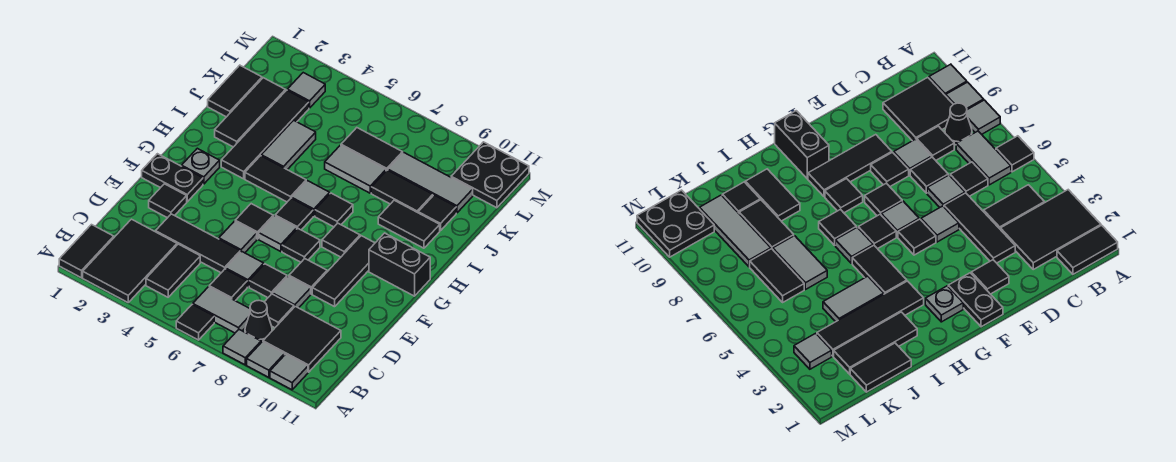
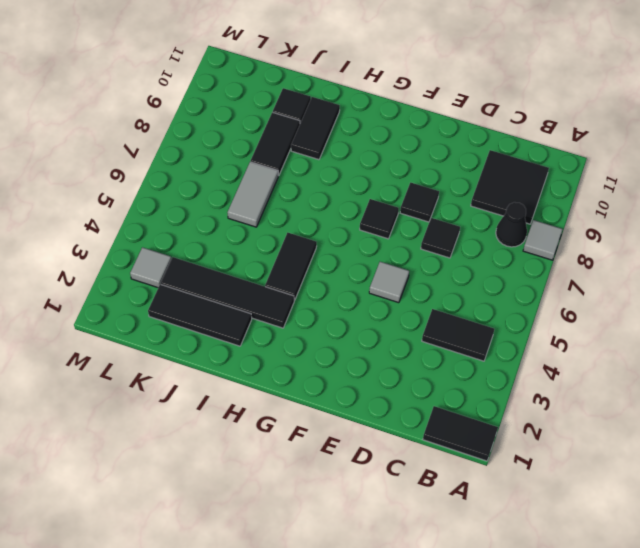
none -> black 2x3 tile [83,219,177,302]
none -> black 1x1 tile [176,304,214,340]
none -> grey 1x1 tile [247,342,285,377]
none -> grey 1x1 tile [270,354,308,390]

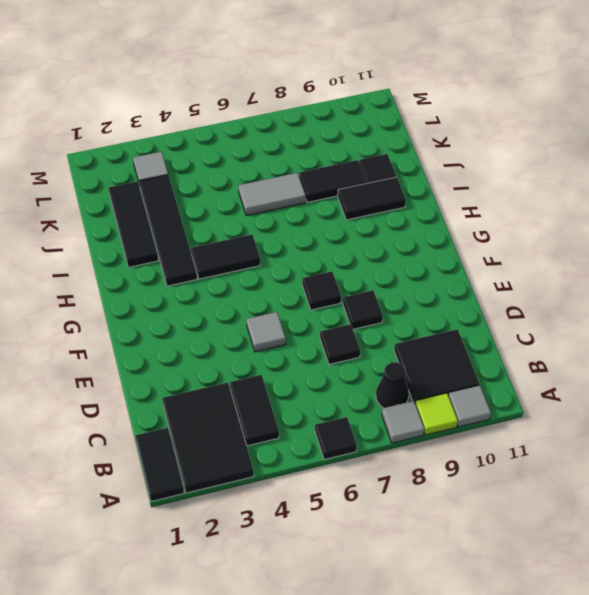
lime 1x1 tile [415,393,458,435] -> grey 1x1 tile [247,342,285,377]
none -> grey 1x2 tile [193,287,250,333]
none -> black 1x1 tile [209,269,247,301]
none -> black 1x1 tile [265,294,294,328]
none -> black 1x3 tile [156,214,240,273]

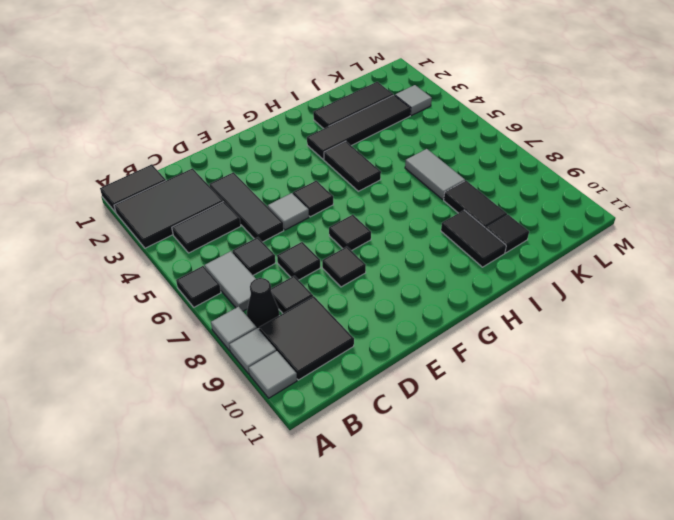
none -> grey 1x1 tile [226,251,264,287]
none -> grey 1x1 tile [273,276,311,308]
none -> black 1x1 tile [149,184,187,218]
none -> black 1x3 tile [312,236,375,307]

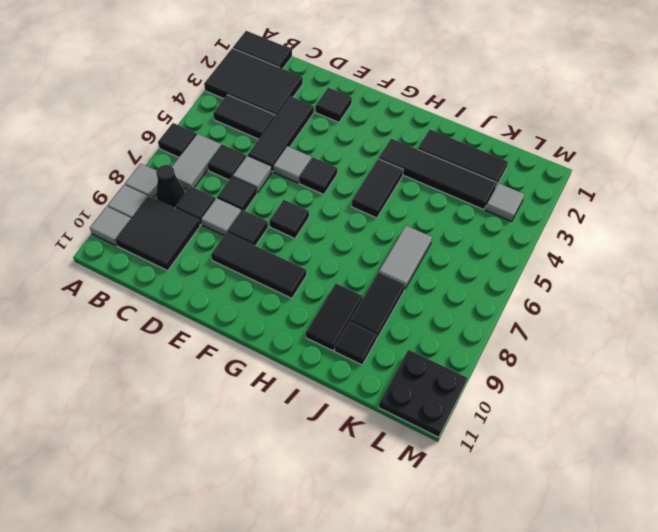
none -> black 1x2 plate [142,154,203,202]
none -> grey 1x1 tile [259,216,297,252]
none -> grey 1x1 plate [182,148,220,184]
none -> black 1x1 tile [275,198,313,230]

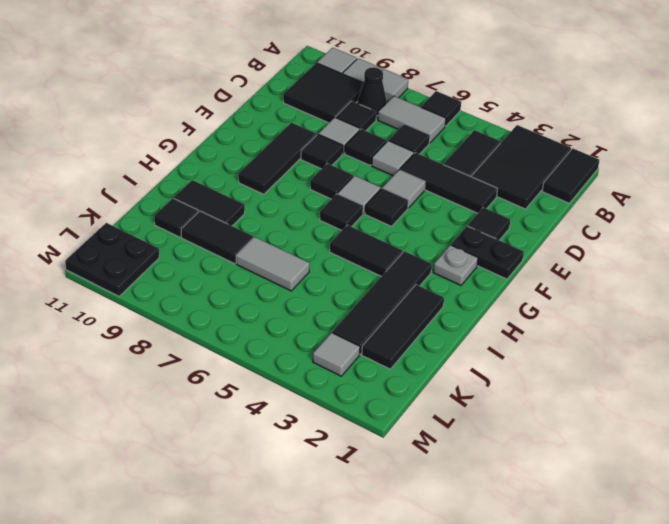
none -> black 1x1 tile [322,223,360,257]
none -> black 1x2 brick [369,233,430,296]
none -> grey 1x1 tile [292,181,330,216]
none -> black 1x1 tile [315,193,353,227]

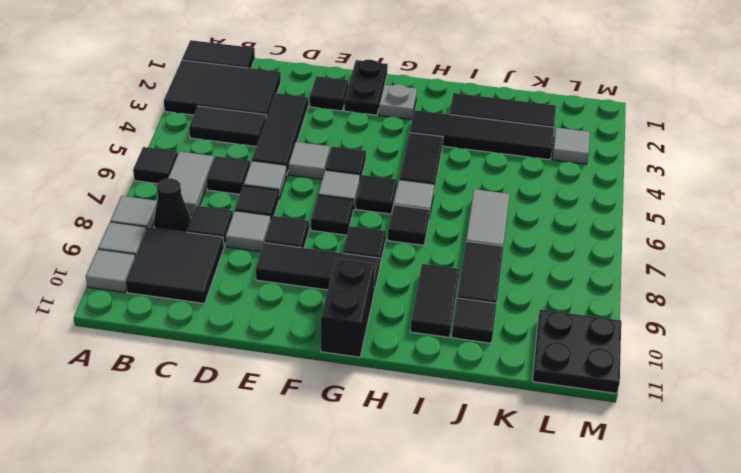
none -> grey 1x2 tile [261,120,316,170]
none -> black 1x2 tile [208,65,262,117]
none -> black 1x2 tile [341,128,403,171]
none -> grey 1x3 tile [388,152,473,213]

